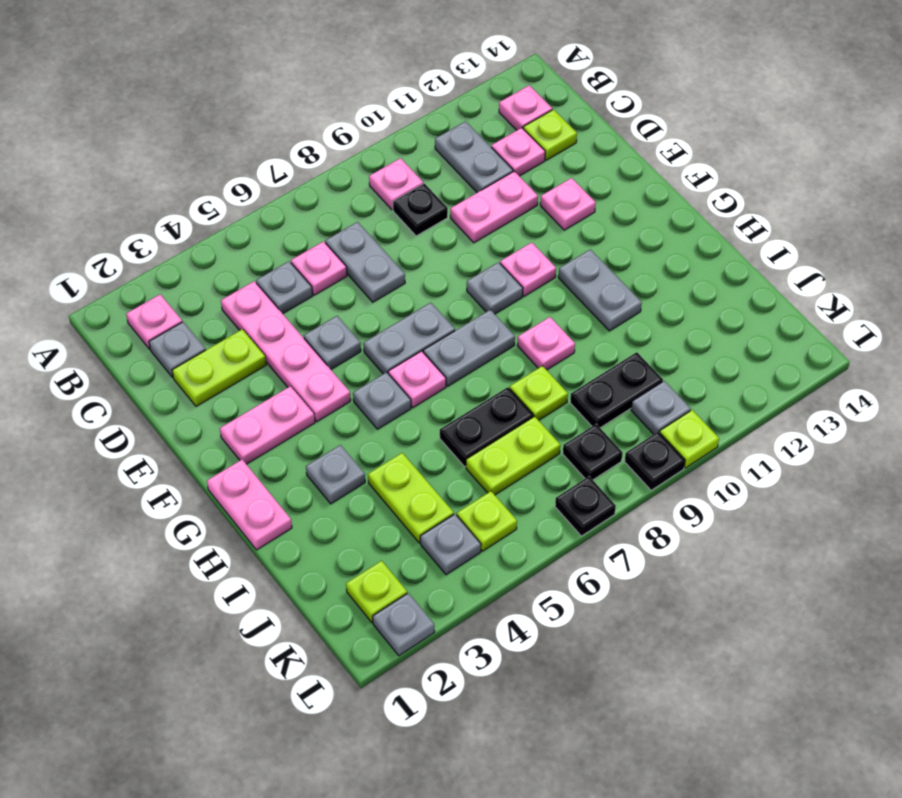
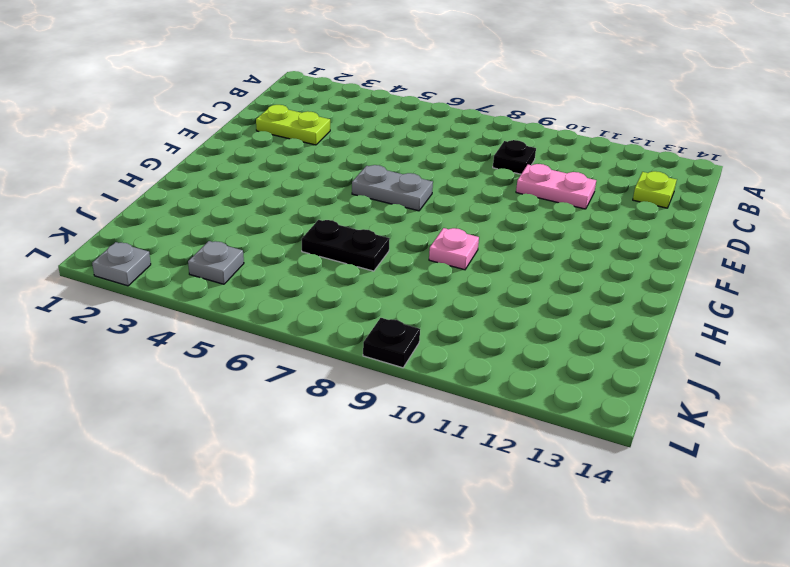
none -> pink 1x1 plate [126,294,182,349]
none -> pink 1x1 plate [369,158,423,210]
none -> grey 1x2 plate [435,121,513,193]
none -> pink 1x1 plate [499,85,552,130]

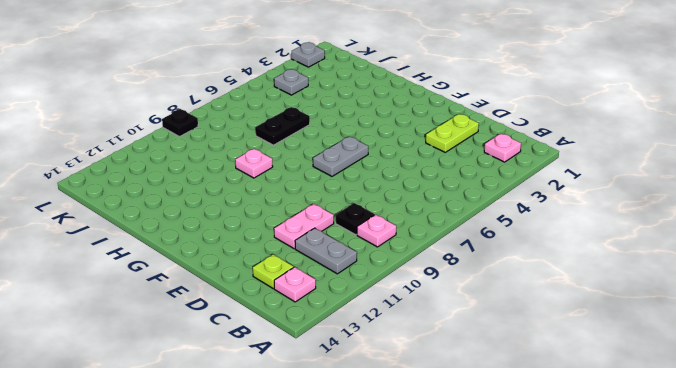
none -> grey 1x1 plate [149,322,206,377]
none -> pink 1x4 plate [221,281,351,422]
none -> grey 1x1 plate [256,261,313,314]
none -> pink 1x1 plate [291,241,347,295]

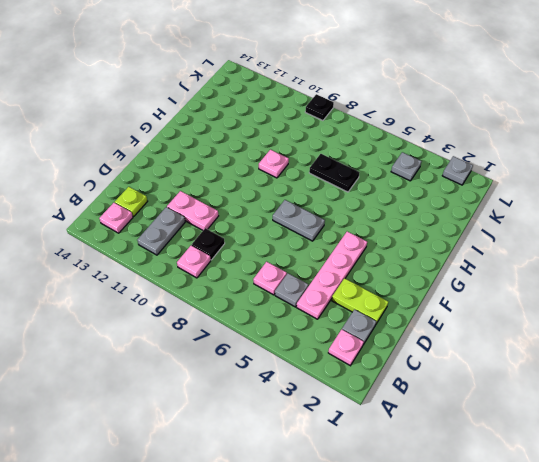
none -> grey 1x2 plate [325,222,405,302]
none -> pink 1x1 plate [491,128,545,176]
none -> grey 1x1 plate [304,316,361,369]
none -> pink 1x1 plate [540,178,596,230]

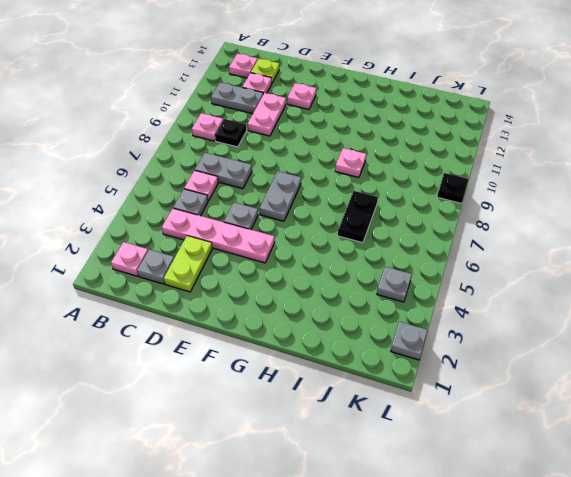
none -> pink 1x2 plate [220,386,315,464]
none -> grey 1x1 plate [467,262,523,314]
none -> pink 1x1 plate [500,242,556,296]
none -> pink 1x2 plate [207,460,292,550]

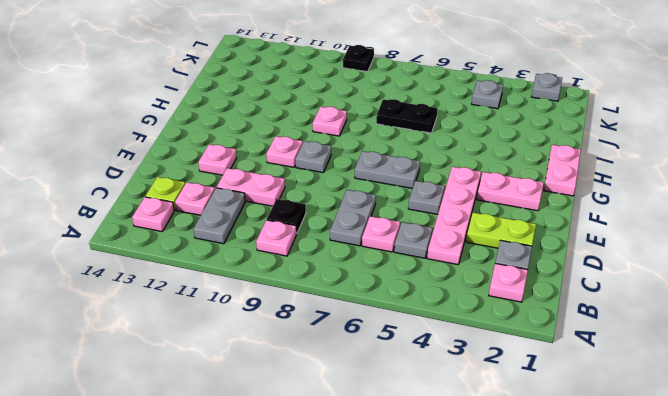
none -> grey 1x1 plate [353,372,411,429]
none -> pink 1x1 plate [388,351,446,407]
none -> grey 1x2 plate [423,310,515,386]
none -> grey 1x2 plate [558,249,642,331]

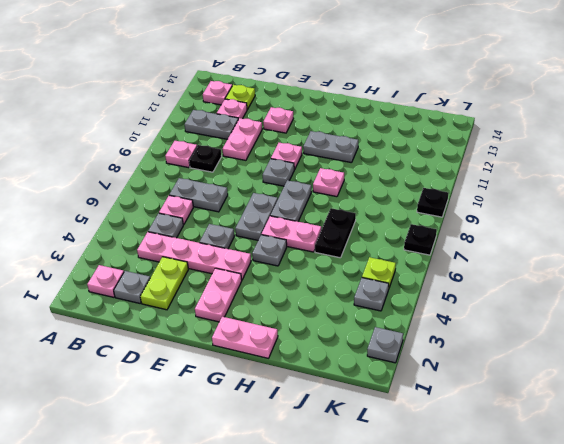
pink 1x2 plate [262,216,321,252] -> pink 1x1 plate [388,351,446,407]
none -> grey 1x1 plate [306,445,365,504]
none -> lime 1x2 plate [368,453,454,543]
none -> lime 1x1 plate [510,366,568,420]
none -> lime 1x2 plate [466,416,560,495]

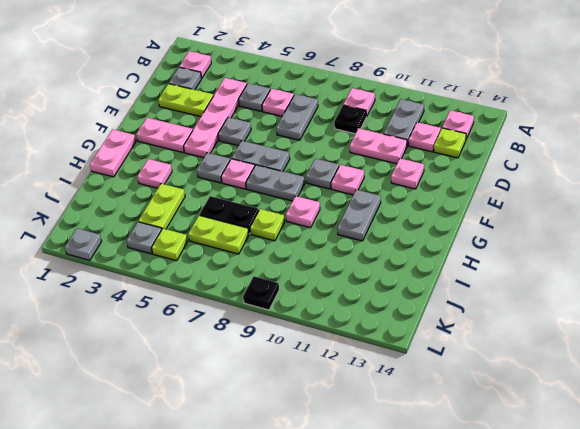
pink 1x1 plate [137,159,172,188] -> grey 1x1 plate [306,445,365,504]
none -> black 1x2 plate [570,352,663,428]
none -> lime 1x1 plate [346,561,407,622]
none -> black 1x1 plate [563,424,623,480]
none -> grey 1x1 plate [631,381,691,434]

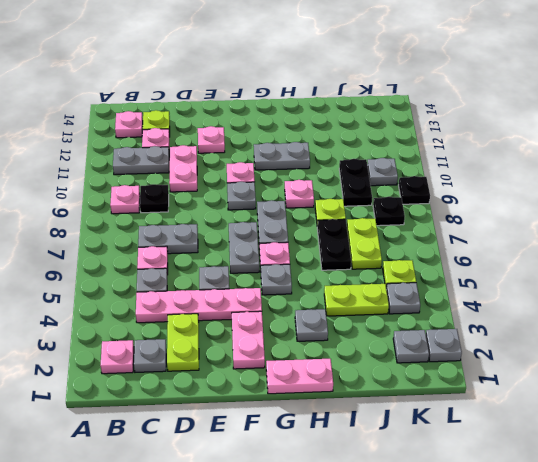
grey 1x1 plate [393,330,429,363] -> lime 1x1 plate [346,561,407,622]
none -> black 1x1 plate [555,477,616,536]
none -> lime 1x1 plate [660,410,719,468]

